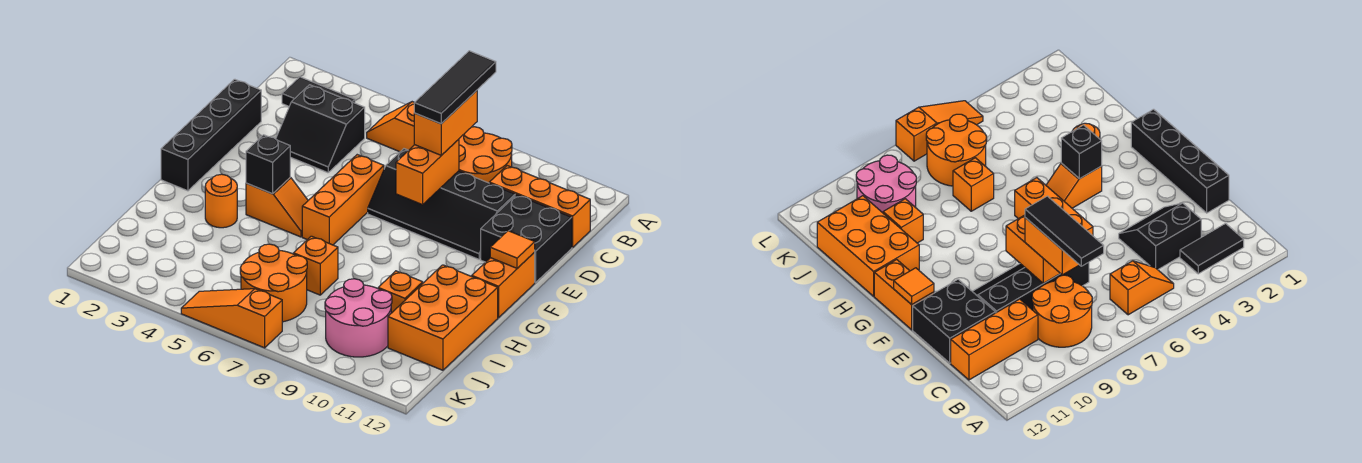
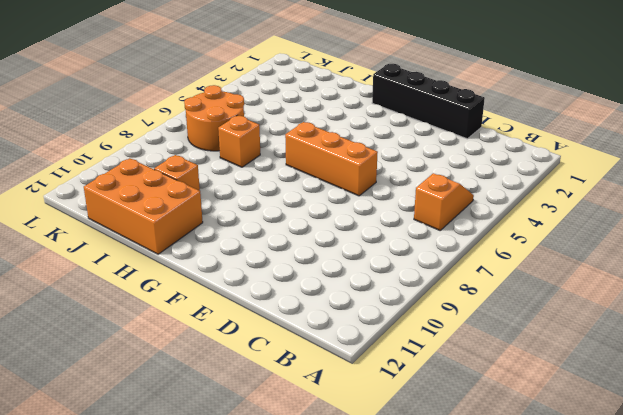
none -> black 1x2 tile [282,77,355,106]
none -> orange 2x2 round brick [459,127,512,183]
none -> black 2x2 slope [276,85,365,173]

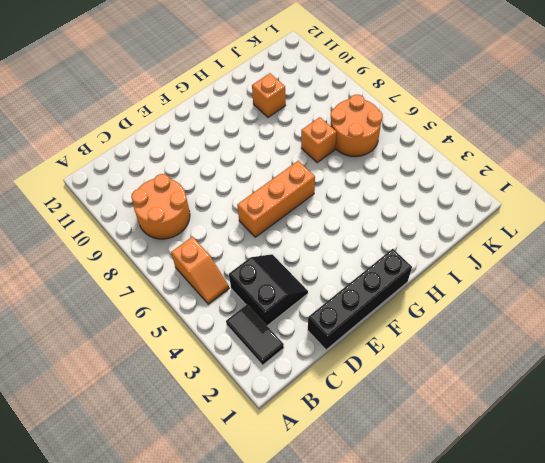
none -> orange 1x3 brick [489,166,590,247]
none -> black 2x4 slope [368,149,515,259]
none -> black 2x2 brick [481,195,572,283]

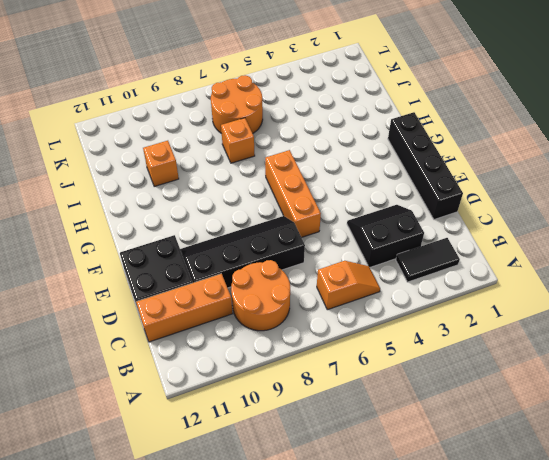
none -> orange 1x2 brick [472,252,535,318]
none -> orange 1x2 slope [246,177,308,237]
none -> orange 1x1 round brick [205,174,237,228]

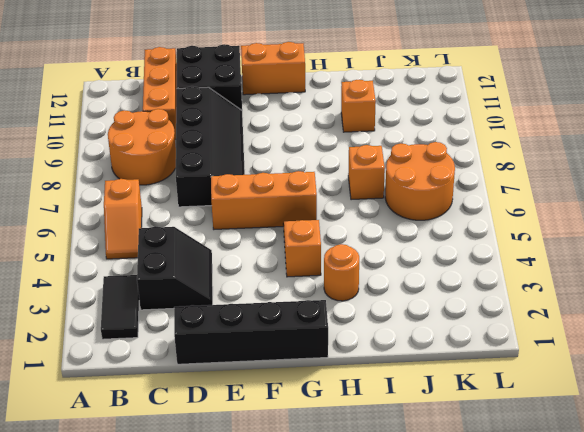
none -> orange 2x3 brick [388,265,498,370]
none -> pink 2x2 round brick [325,279,392,357]
none -> orange 1x3 slope [181,289,282,348]

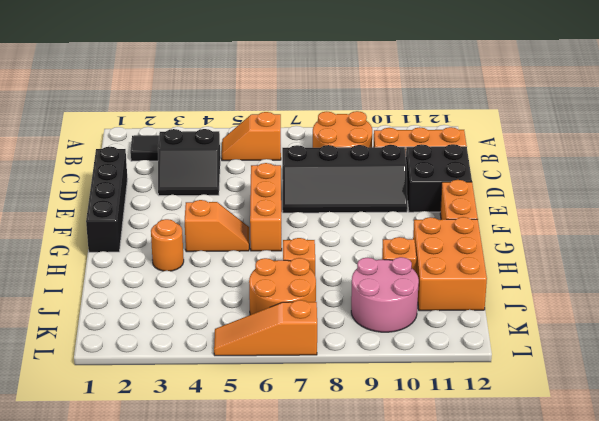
none -> orange 1x2 brick [396,139,459,205]
none -> orange 1x1 tile [490,231,535,268]
none -> black 1x1 brick [246,135,290,194]

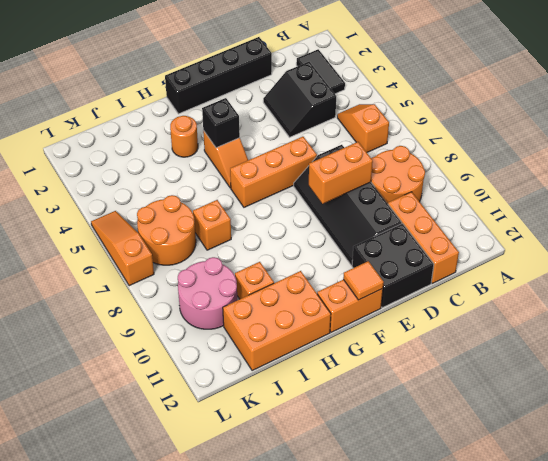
none -> orange 1x2 brick [414,90,477,155]
none -> black 1x3 tile [414,51,496,124]

